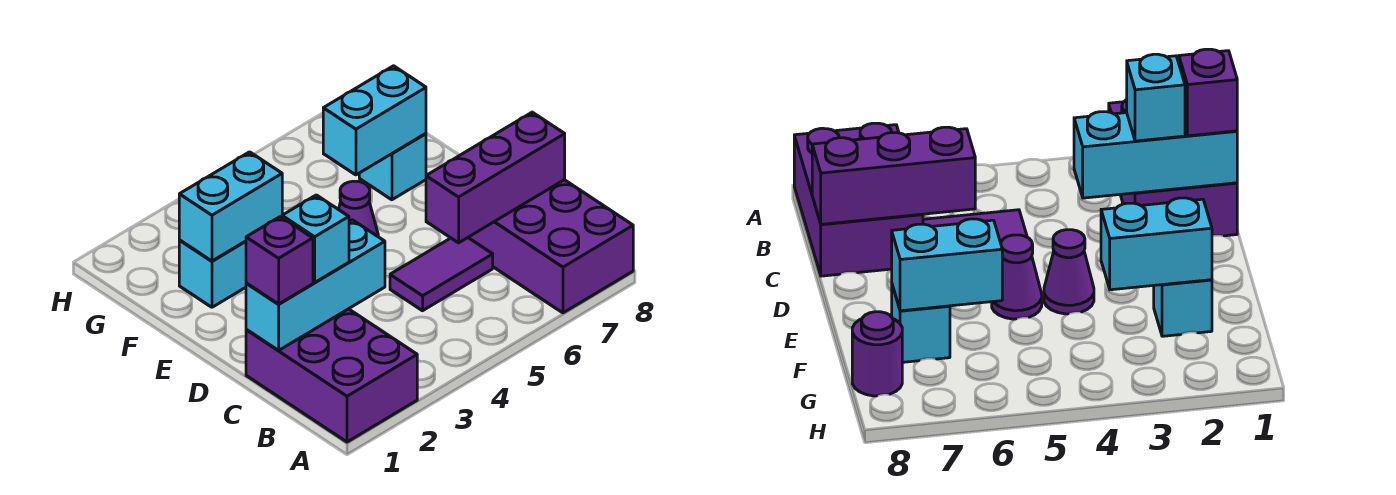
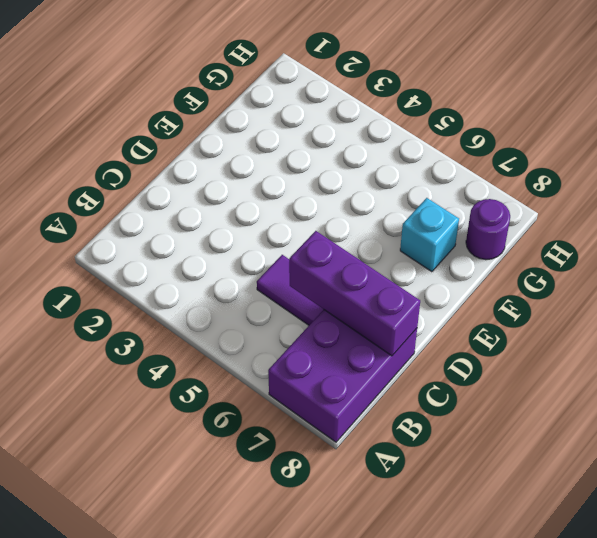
none -> purple 2x3 brick [246,309,417,442]
none -> purple 1x1 cone [1044,230,1094,314]
none -> purple 1x1 cone [339,181,378,236]

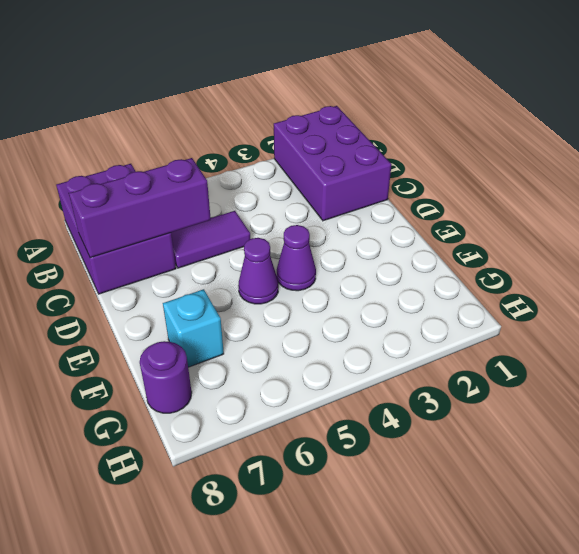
none -> cyan 1x1 brick [179,240,246,307]
none -> cyan 1x3 brick [246,220,385,351]
none -> cyan 1x2 brick [179,152,282,261]

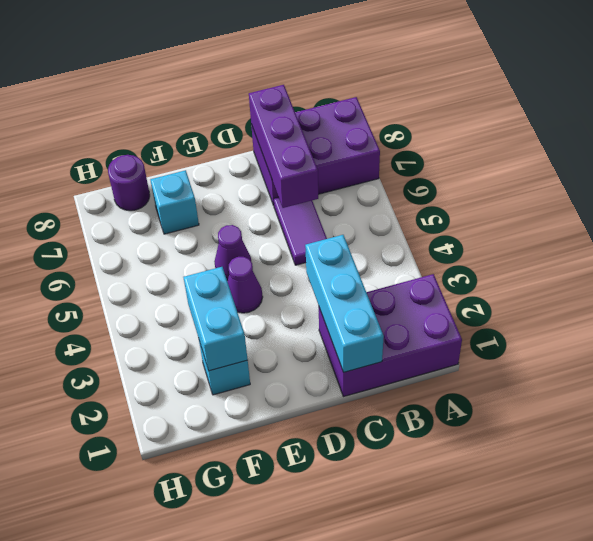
none -> cyan 1x2 brick [323,66,426,175]
none -> purple 1x1 brick [246,217,313,304]
none -> cyan 1x1 brick [282,195,349,283]

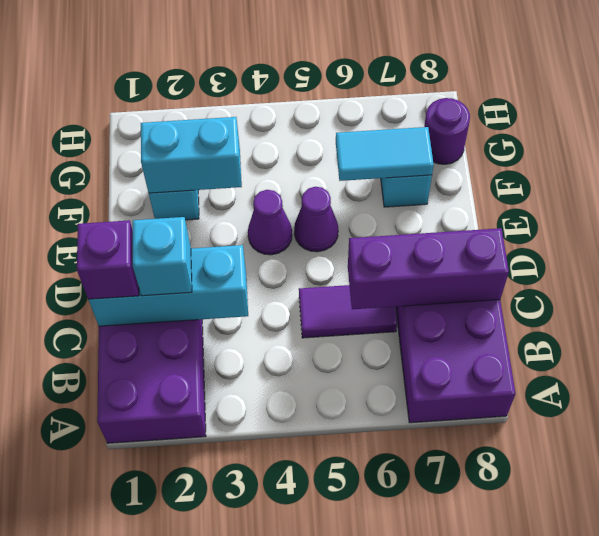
cyan 1x2 tile [336,127,434,181] -> cyan 1x2 brick [323,66,426,175]

